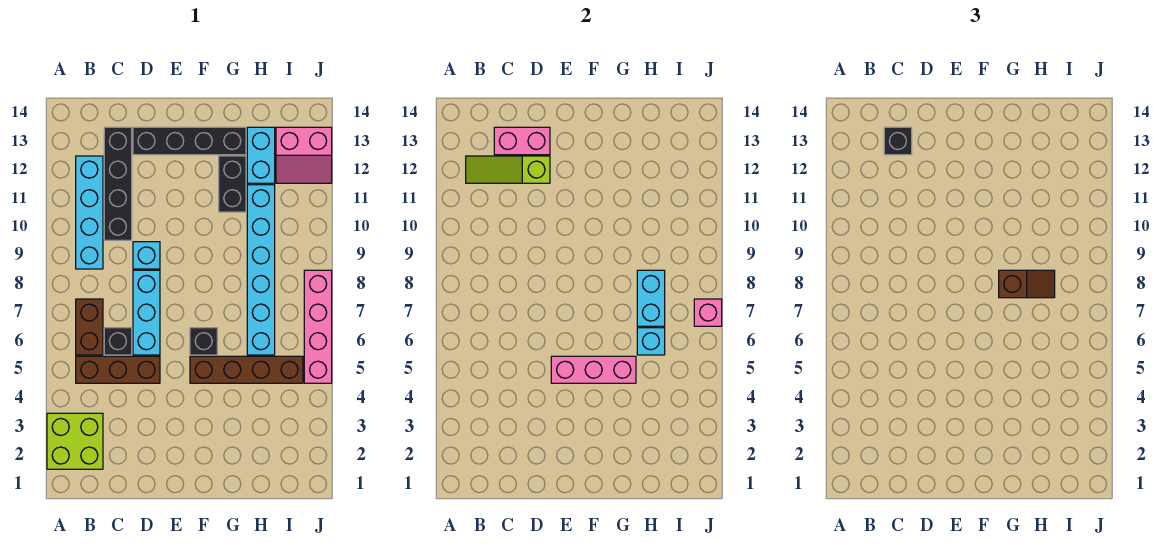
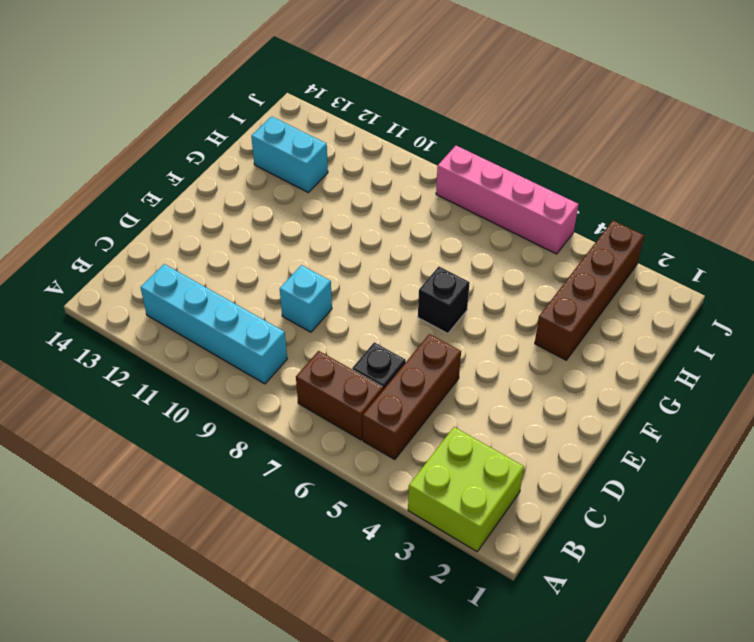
brown 1x4 brick [535,220,644,360] -> brown 1x4 brick moved to [190,356,303,383]
none -> black 1x4 brick [104,127,132,240]
none -> cyan 1x3 brick [133,270,160,355]
none -> black 1x4 brick [133,127,246,155]

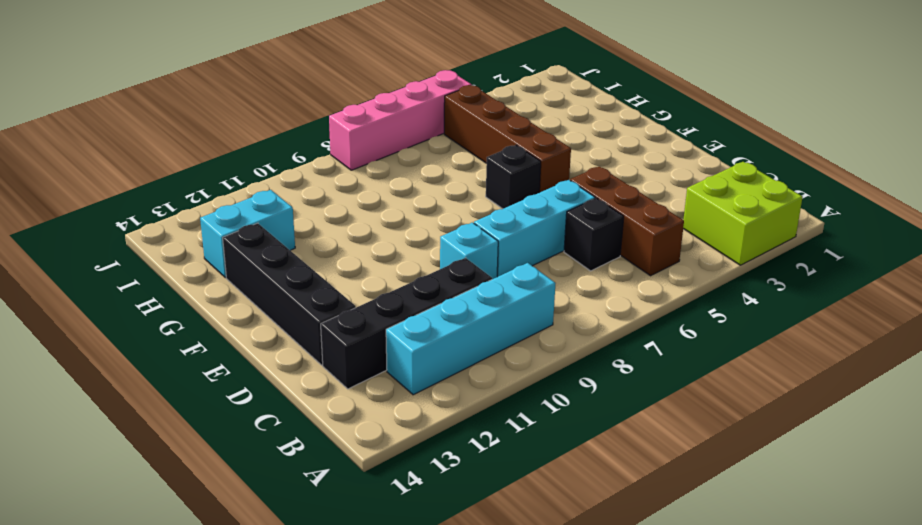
none -> brown 1x2 brick [76,299,103,355]
none -> black 1x2 brick [219,156,246,212]
none -> cyan 1x6 brick [247,185,275,355]

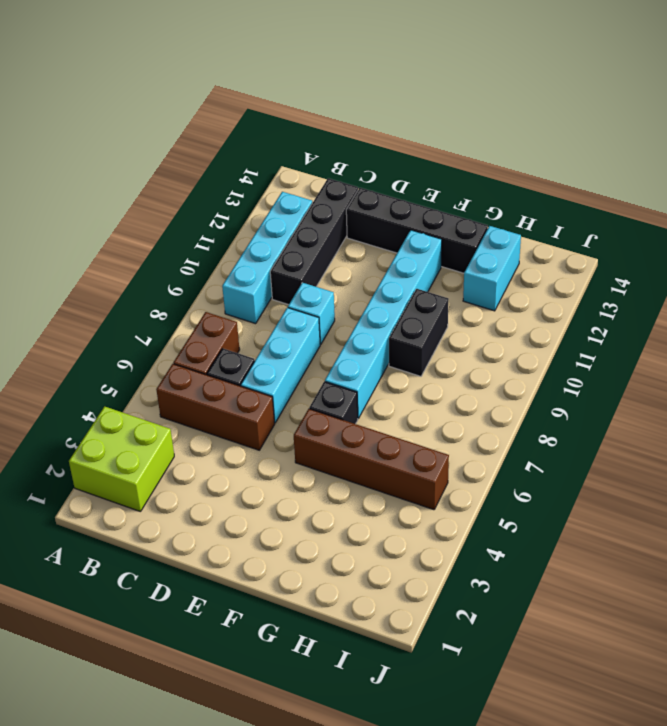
cyan 1x6 brick [325,230,442,419] -> cyan 1x6 brick moved to [247,185,275,355]
black 1x2 brick [389,289,449,376] -> black 1x2 brick moved to [219,156,246,212]
none -> pink 2x2 slope [276,127,332,183]
none -> pink 1x4 brick [304,270,332,383]
none -> lime 1x3 slope [466,156,550,183]

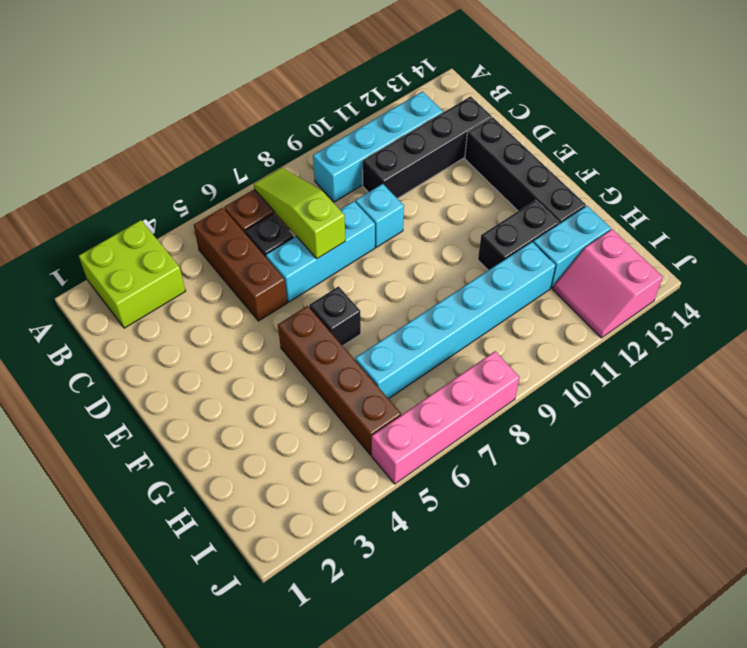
lime 1x3 slope [254,168,345,259] -> lime 1x3 slope moved to [466,156,550,183]
none -> pink 1x2 brick [494,127,550,155]
none -> pink 1x3 brick [551,356,636,383]
none -> cyan 1x1 brick [637,328,665,355]

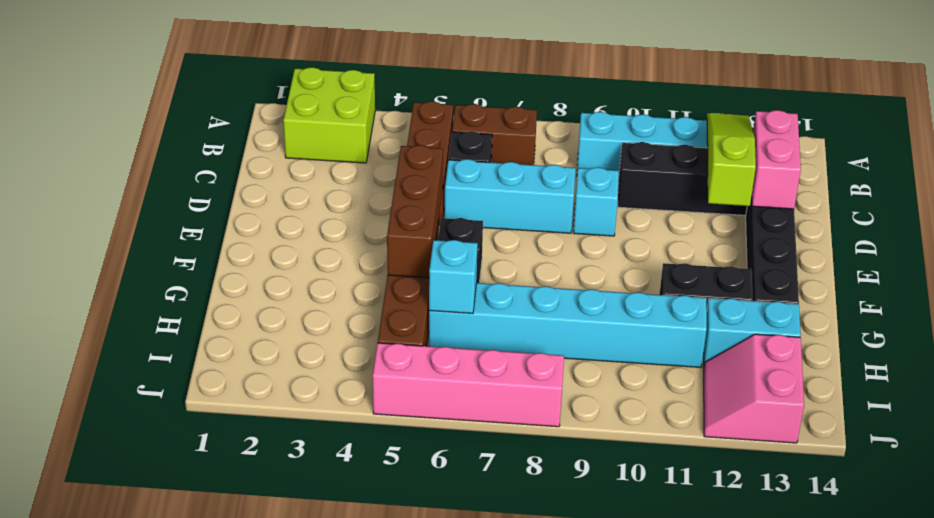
brown 1x3 brick [387,145,443,278] -> pink 1x3 brick [551,356,636,383]
none -> cyan 1x2 brick [637,270,665,326]
none -> pink 1x1 brick [694,299,722,326]
none -> black 1x1 brick [884,127,912,155]

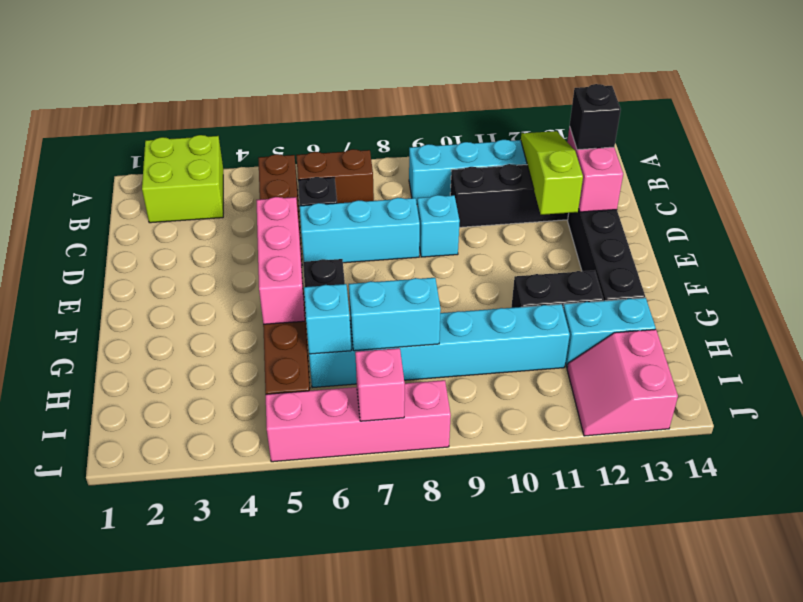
none -> brown 1x2 slope [999,270,1055,298]

